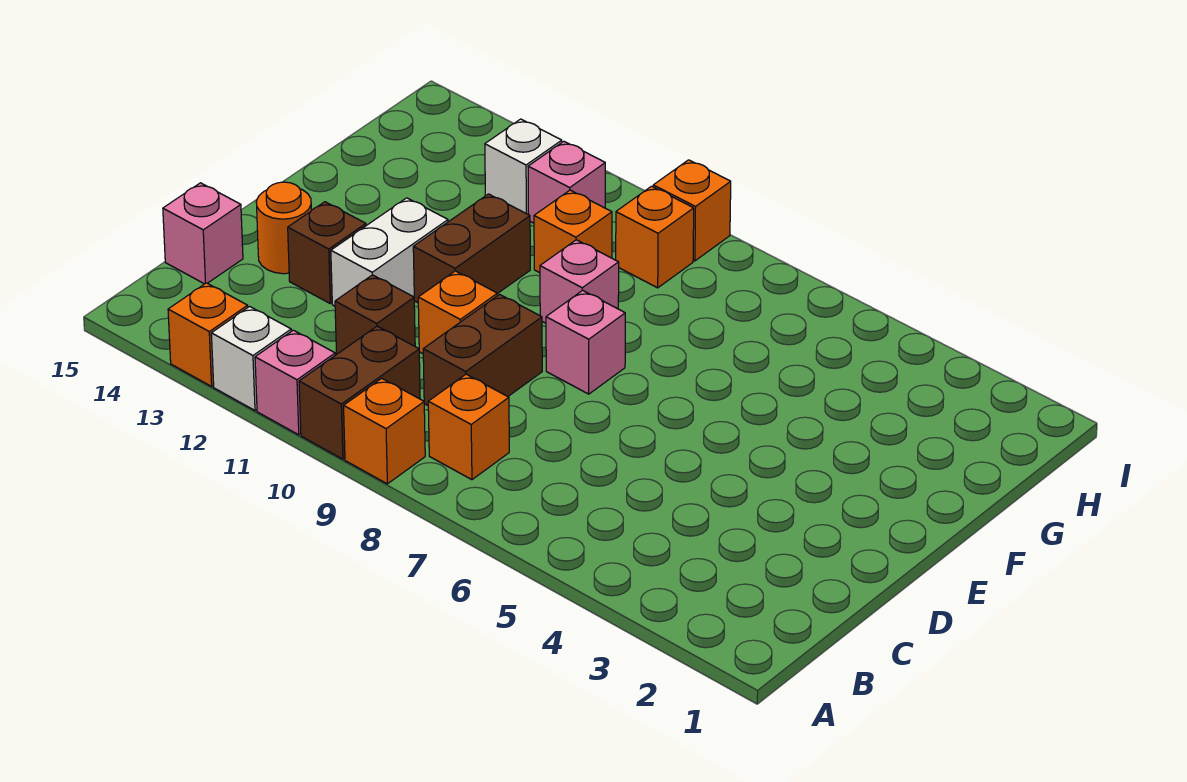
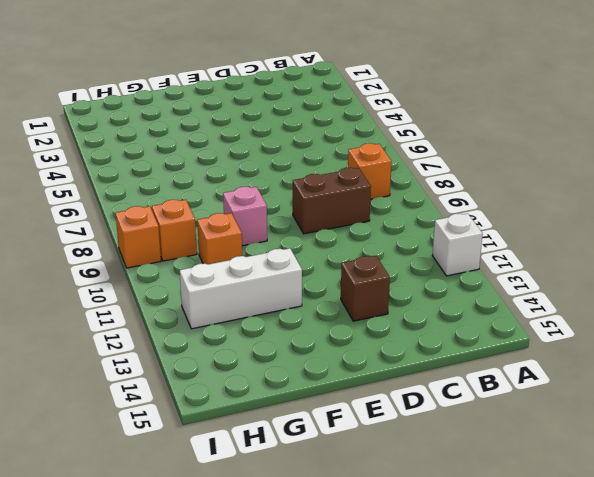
white 1x3 brick [180,248,302,329] -> white 1x1 brick [485,119,562,215]
none -> orange 1x1 brick [344,378,425,484]
none -> brown 1x2 brick [299,326,420,459]
none -> pink 1x1 brick [255,330,335,435]

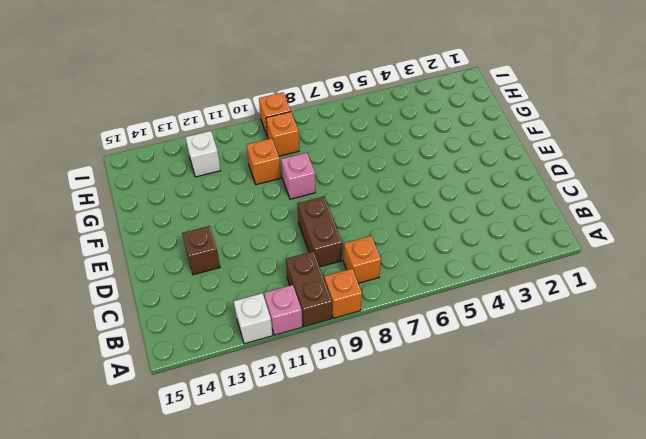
none -> orange 1x1 brick [168,283,248,386]
none -> brown 1x1 brick [335,275,415,354]
none -> pink 1x1 brick [163,183,243,284]

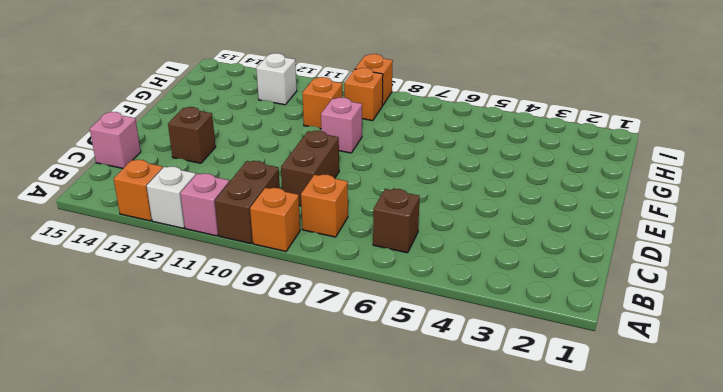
brown 1x1 brick [373,189,420,253] -> brown 1x1 brick moved to [335,275,415,354]
none -> orange 1x1 brick [418,271,497,354]
none -> white 1x2 brick [331,198,448,306]
none -> orange 1x1 round brick [256,182,311,274]

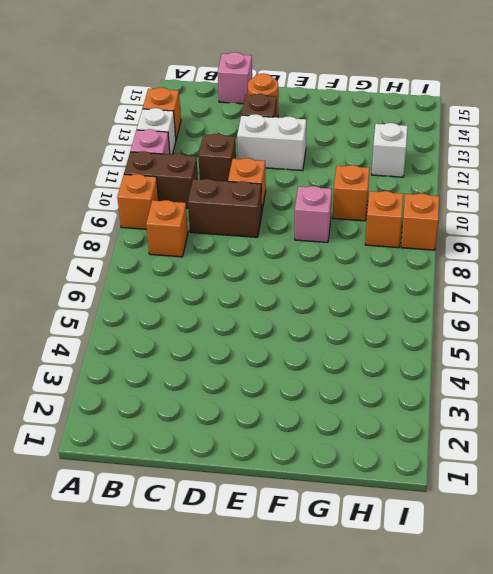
none -> pink 1x1 brick [546,290,625,394]
none -> brown 1x2 brick [413,194,530,303]
none -> pink 1x1 brick [528,141,605,223]

